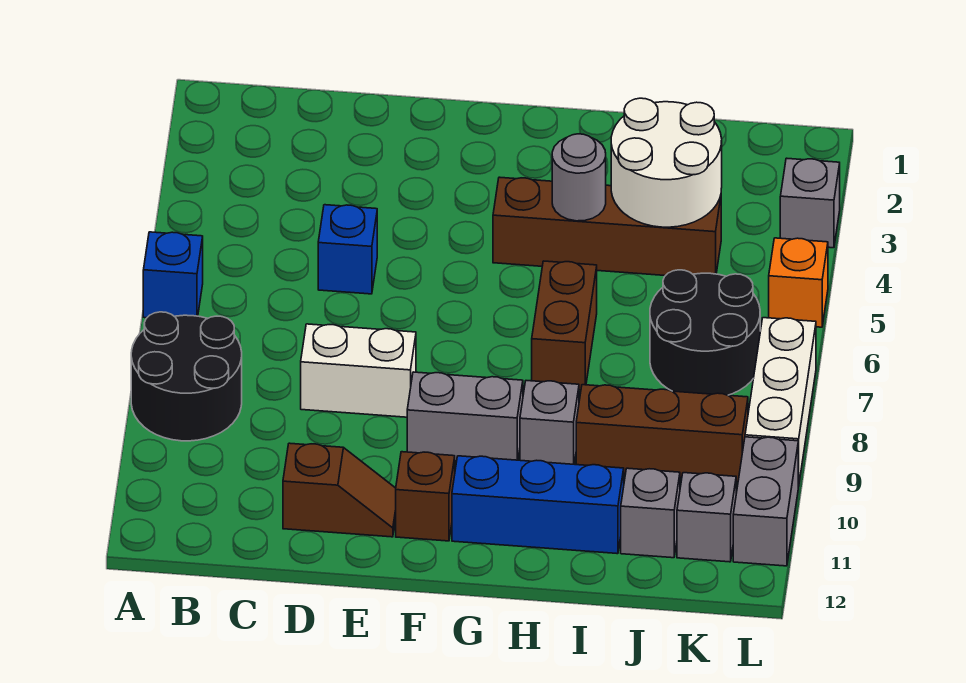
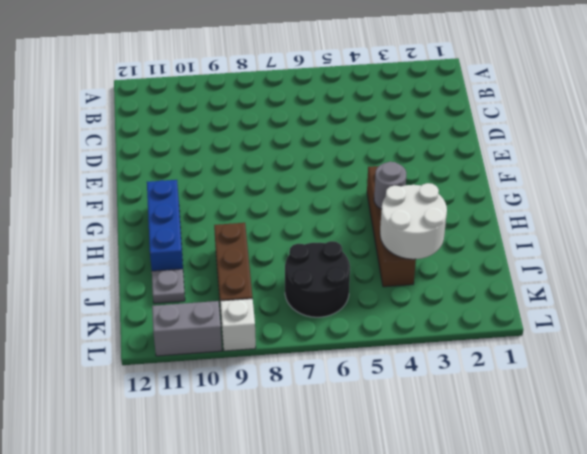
grey 1x1 plate [152,269,185,303] -> grey 1x1 brick [621,468,680,558]
white 1x1 brick [220,299,256,351] -> white 1x3 brick [745,318,816,486]
none -> blue 1x1 brick [143,232,203,318]
none -> black 2x2 round brick [131,312,242,441]
none -> blue 1x1 brick [318,205,377,294]

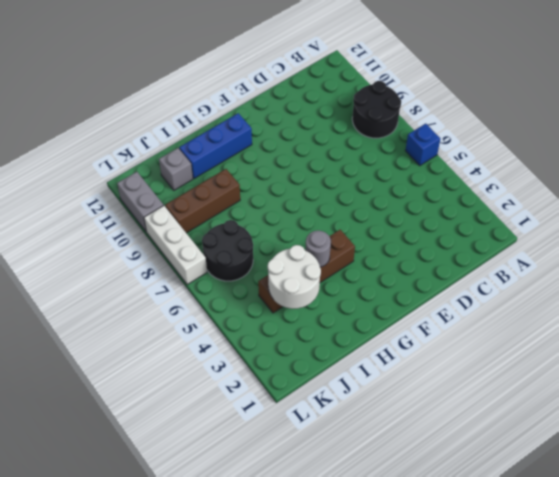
none -> blue 1x1 brick [318,205,377,294]
none -> white 1x2 brick [301,324,416,417]
none -> brown 1x2 slope [283,443,396,537]

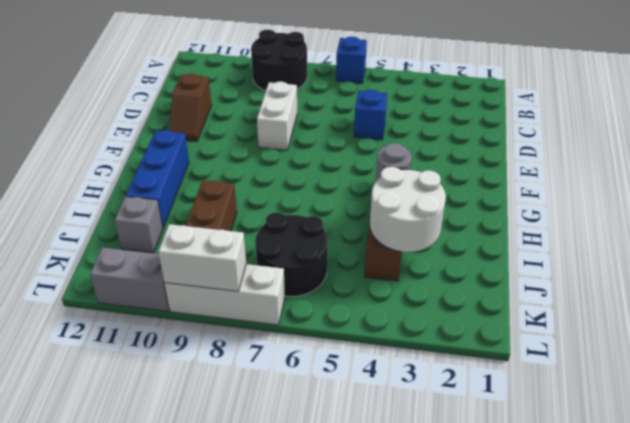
white 1x2 brick [158,224,246,291] -> none
none -> grey 1x2 brick [407,372,523,461]
none -> brown 1x1 brick [396,452,455,541]
none -> brown 1x2 brick [532,261,597,390]

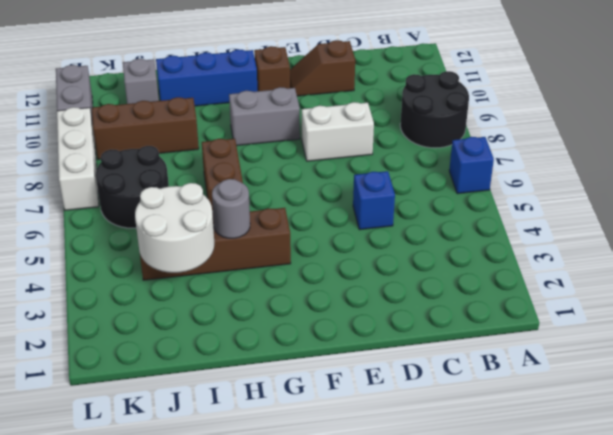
none -> grey 1x1 brick [520,381,579,464]
none -> grey 1x1 brick [677,473,736,562]
none -> grey 1x1 brick [780,158,840,248]

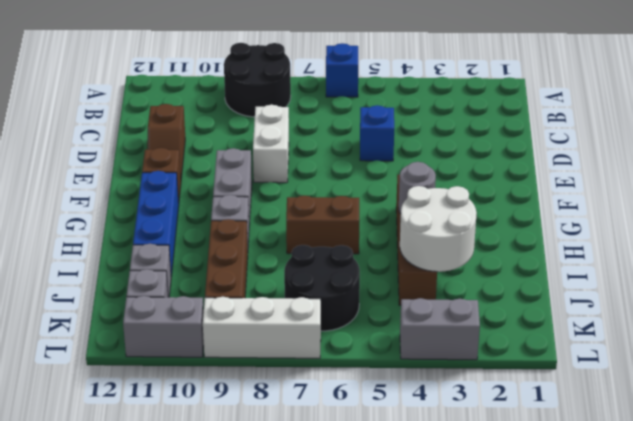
grey 1x2 brick [400,298,480,360] -> grey 1x1 brick [780,158,840,248]
none -> orange 1x1 brick [769,238,828,327]

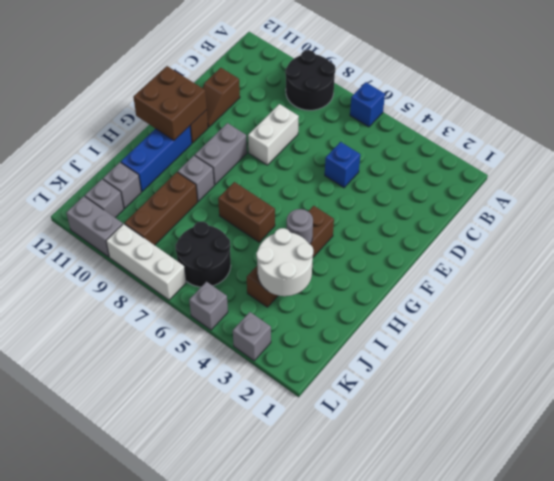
brown 2x2 brick [133,66,207,140] -> none
grey 1x1 brick [189,282,228,330] -> orange 1x1 brick [769,238,828,327]

